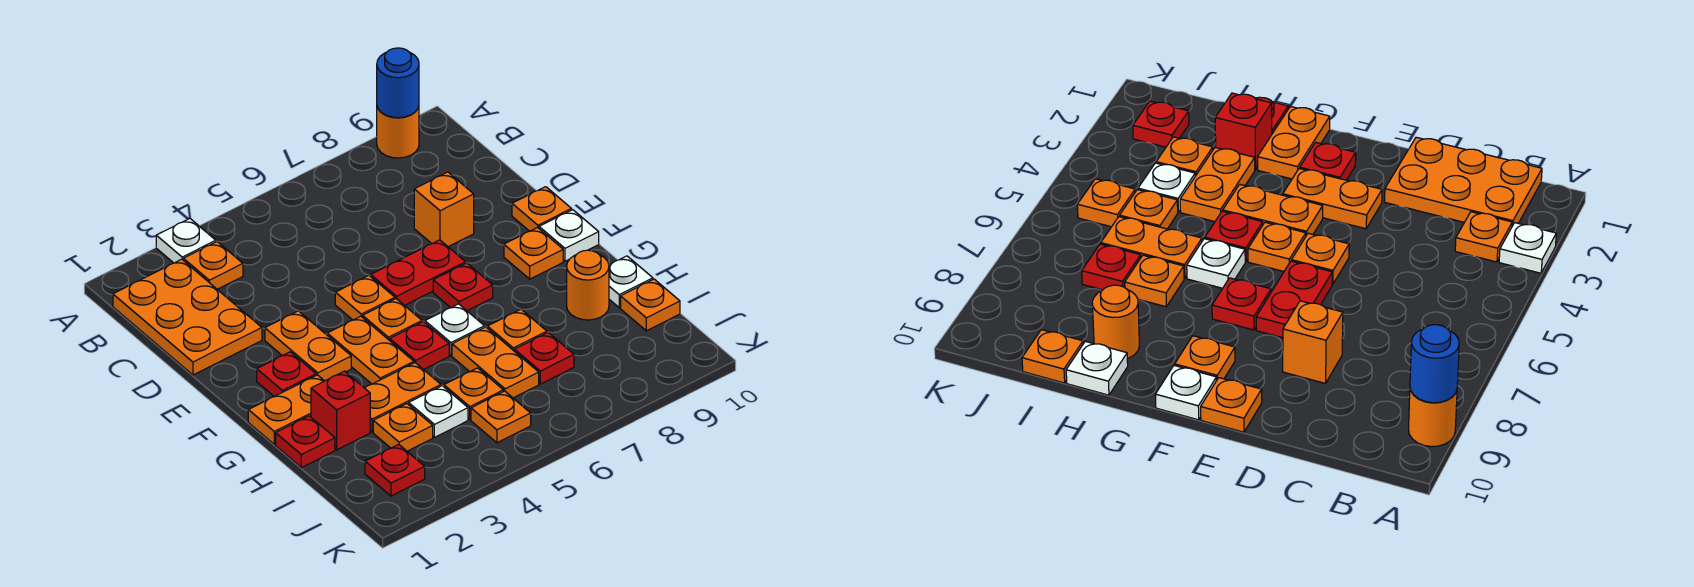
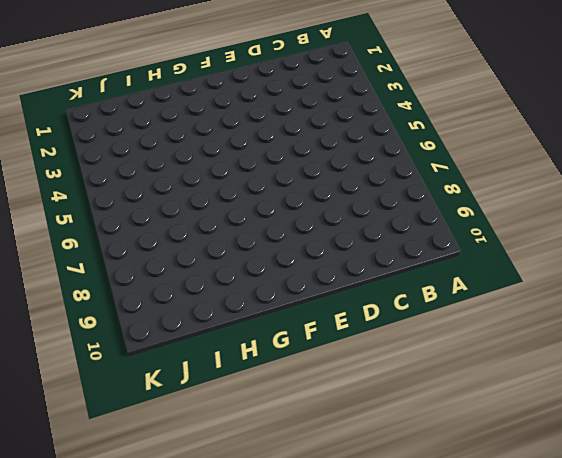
none -> white 1x1 plate [156,219,216,263]
none -> orange 1x1 round brick [377,107,419,158]
none -> orange 2x3 plate [113,259,262,375]
none -> orange 1x1 plate [183,242,243,289]

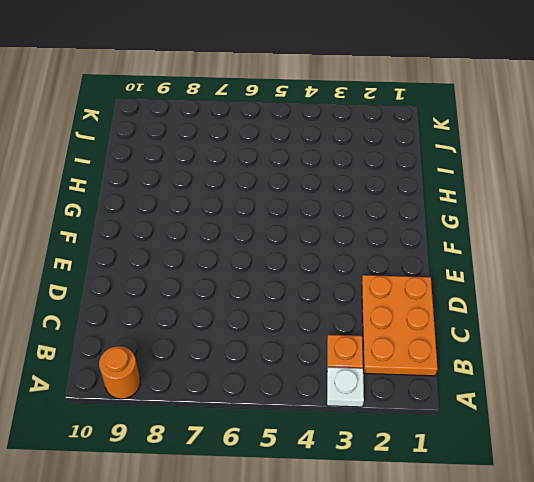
none -> orange 1x1 brick [414,172,474,247]
none -> orange 1x2 plate [265,311,351,381]
none -> orange 1x1 plate [335,276,395,320]
none -> red 1x2 plate [371,240,466,305]

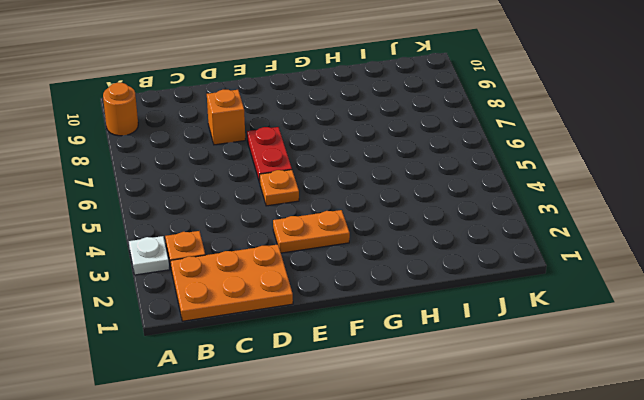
none -> orange 1x1 plate [512,187,572,231]
none -> red 1x1 plate [257,352,316,397]
none -> orange 1x2 plate [327,316,414,384]
none -> orange 1x1 plate [363,299,422,341]

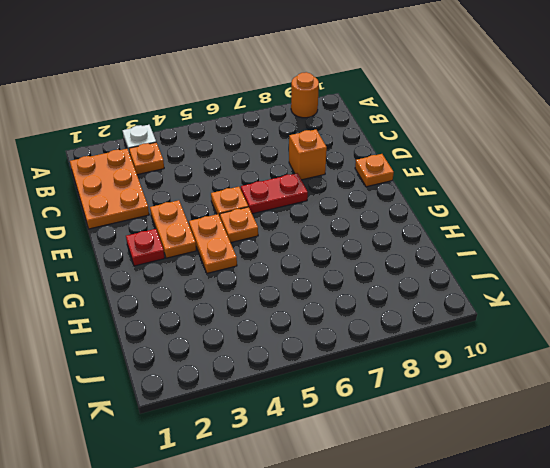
none -> red 1x1 plate [433,263,493,311]
none -> orange 1x1 plate [504,227,563,279]
none -> white 1x1 plate [539,210,599,261]
none -> orange 1x2 plate [248,375,324,444]

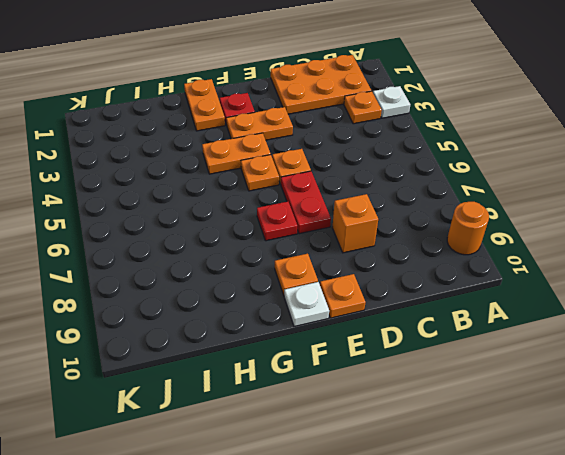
none -> red 1x1 plate [390,322,449,370]
none -> white 1x1 plate [425,304,484,355]
none -> red 1x1 plate [276,416,335,468]
none -> red 1x1 brick [311,371,370,450]

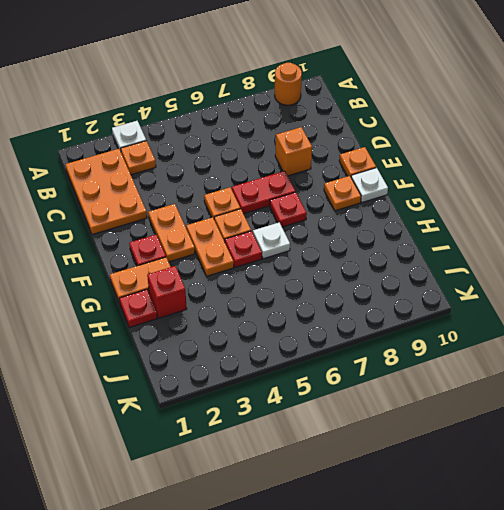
none -> orange 1x2 plate [365,363,441,432]
none -> orange 1x2 plate [452,327,539,398]
none -> orange 1x1 plate [487,309,547,351]
none -> orange 1x1 round brick [567,250,609,320]

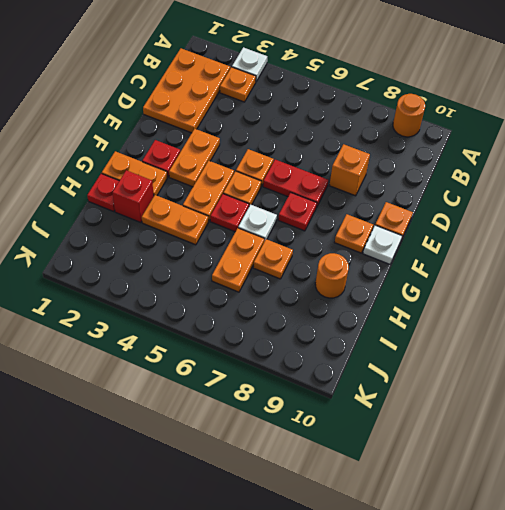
none -> white 1x1 plate [609,256,653,308]
none -> orange 1x1 plate [373,404,433,451]
none -> white 1x1 plate [409,386,468,437]
none -> orange 1x1 plate [444,368,503,419]

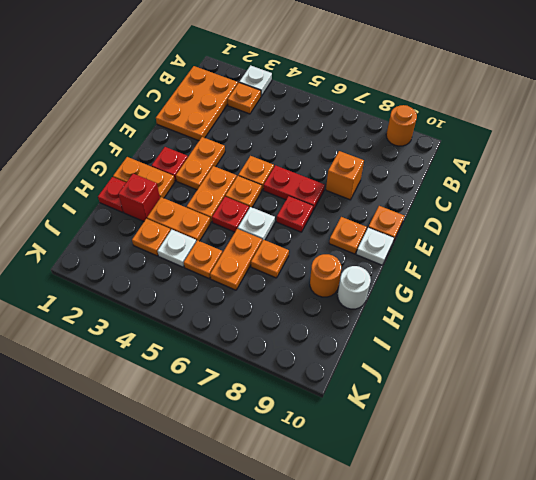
white 1x1 round brick [338,266,371,309] -> white 1x1 plate [609,256,653,308]
none -> red 1x1 plate [515,333,574,384]
none -> orange 1x1 plate [621,279,680,331]
none -> red 1x1 plate [365,444,425,496]
none -> orange 1x1 plate [471,391,531,443]

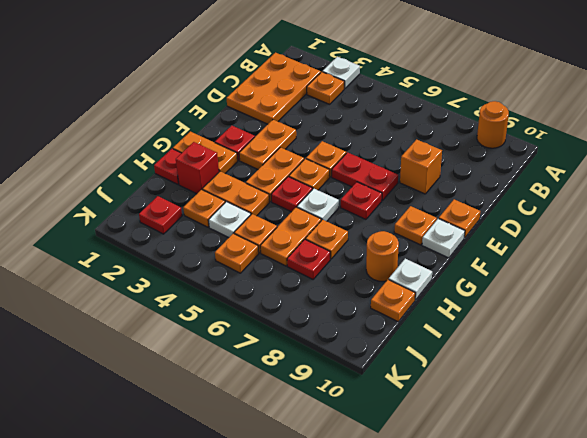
none -> blue 1x1 round brick [377,48,419,118]

